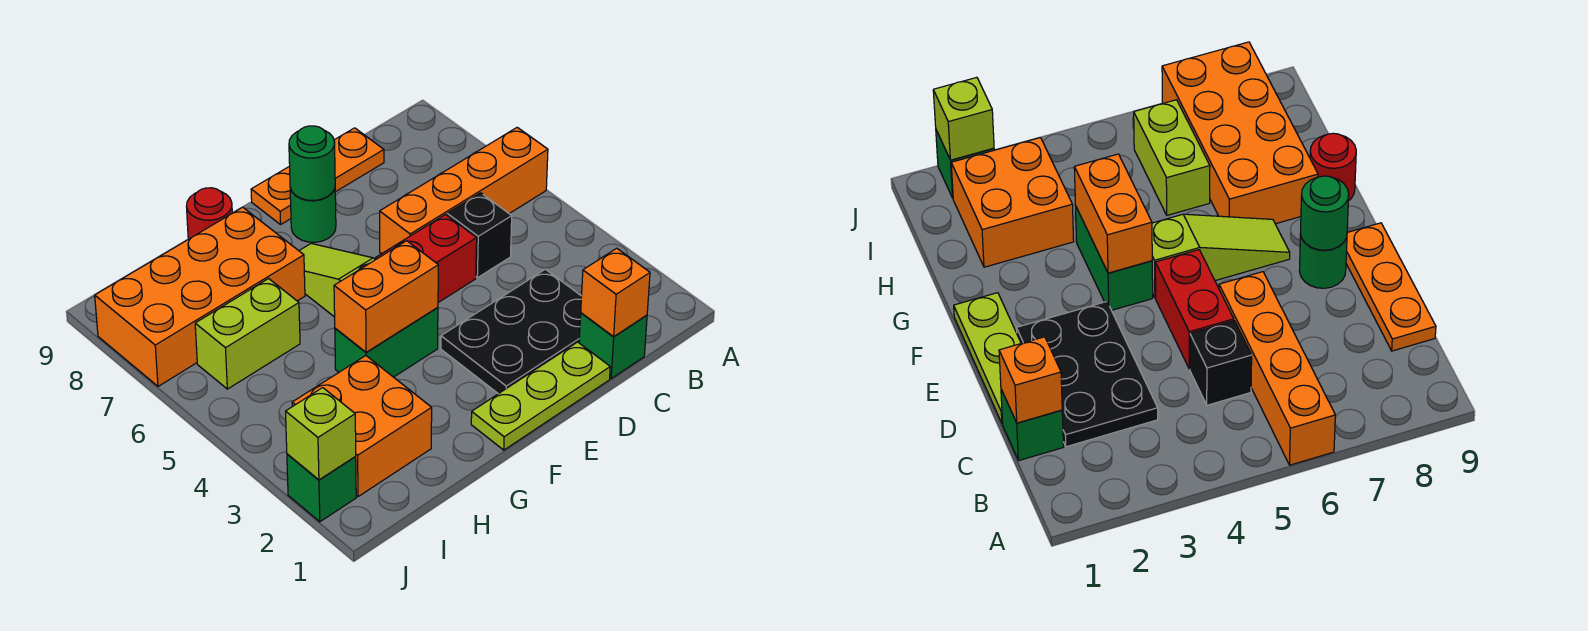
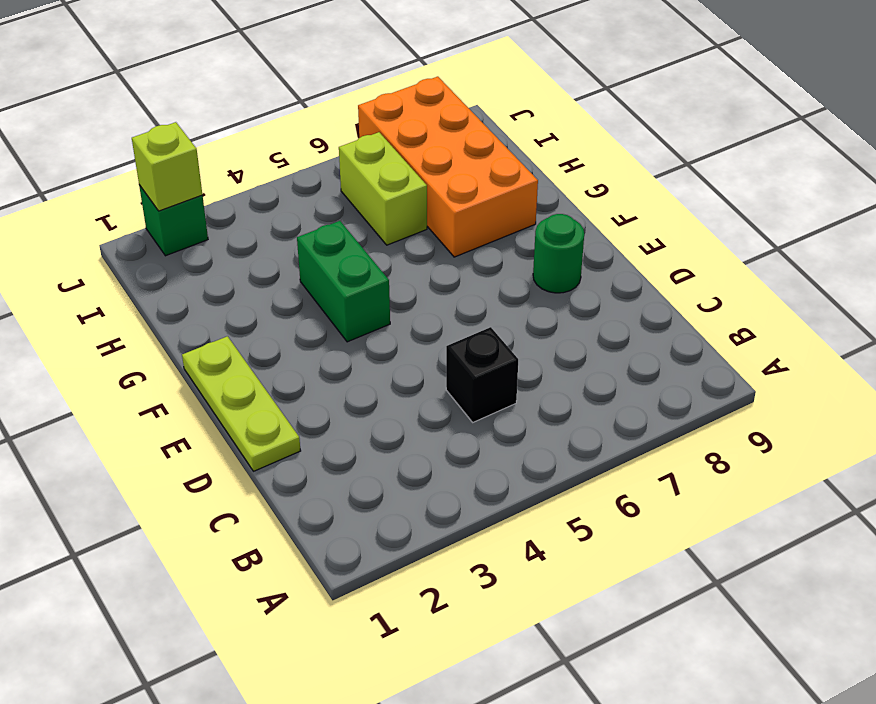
none -> orange 1x4 brick [380,127,548,254]
none -> green 1x1 brick [579,313,647,378]
none -> black 2x3 plate [441,269,582,394]

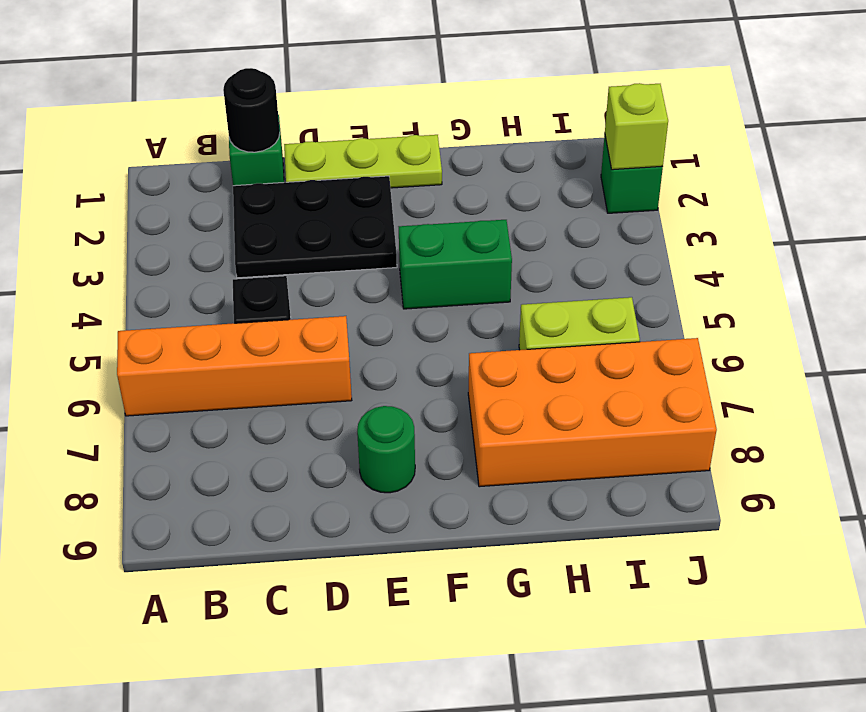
black 1x1 round brick [223,68,280,152] -> orange 1x1 brick [581,248,650,337]
none -> orange 1x3 plate [251,128,384,224]
none -> red 1x2 brick [376,215,477,302]
none -> lime 1x3 slope [299,243,375,317]

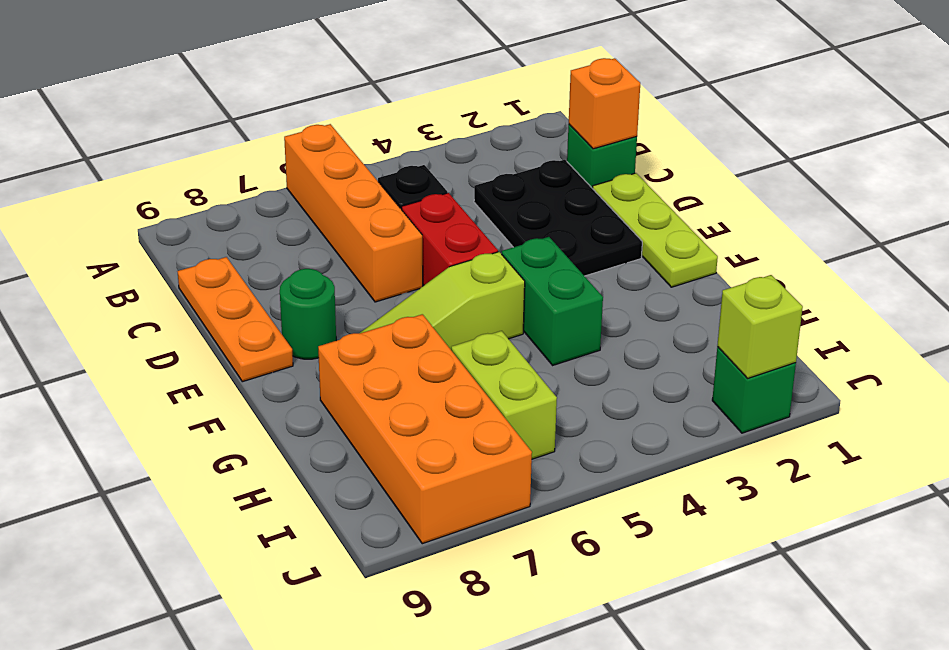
none -> red 1x1 round brick [186,188,232,239]
none -> orange 2x2 brick [292,356,432,497]
none -> green 1x1 round brick [289,126,335,200]

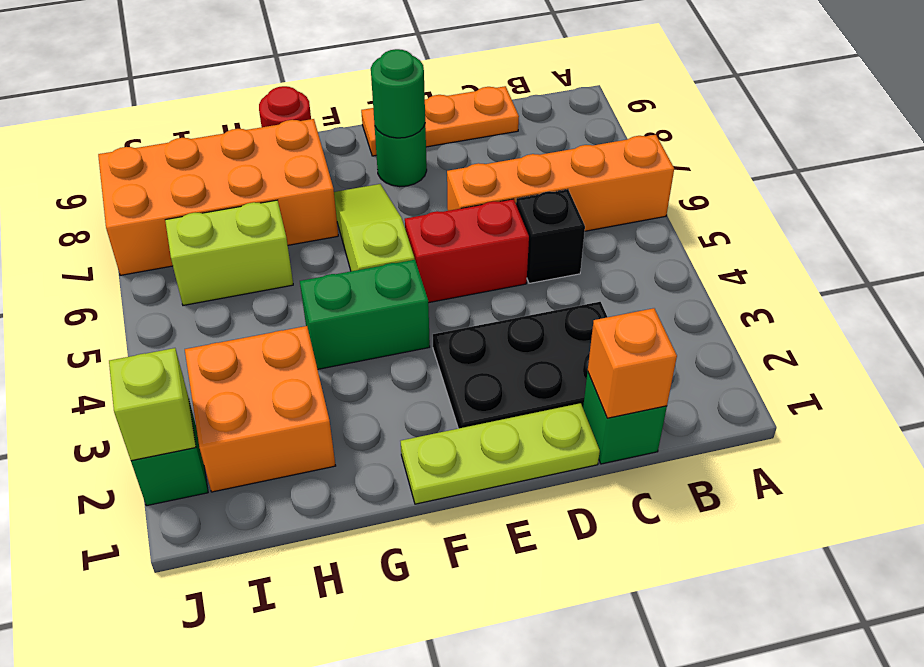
none -> orange 1x2 brick [334,241,438,352]

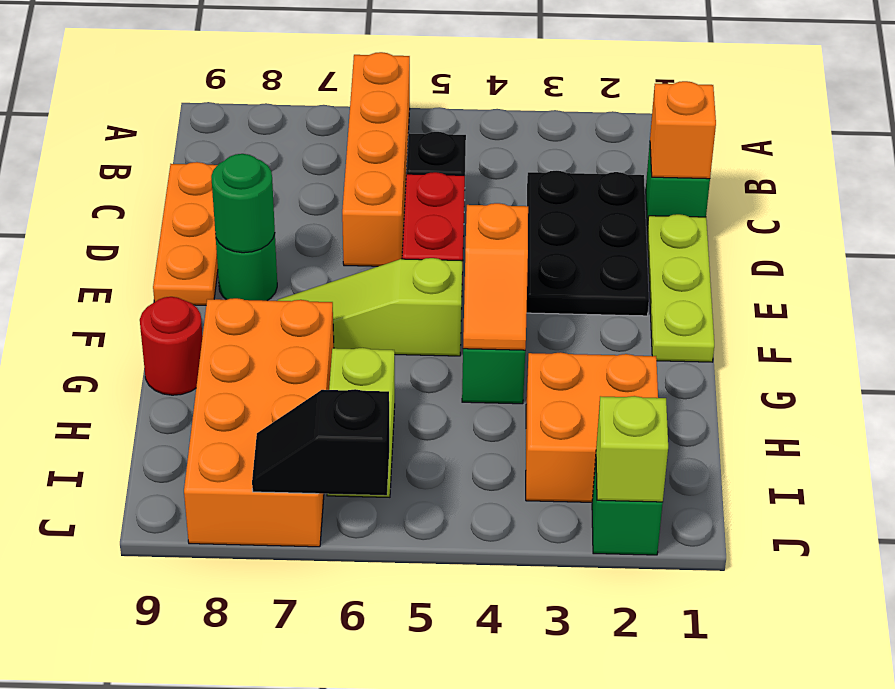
orange 1x2 slope [463,203,528,350] -> orange 1x2 brick [334,241,438,352]
black 1x2 slope [252,389,389,495] -> none

